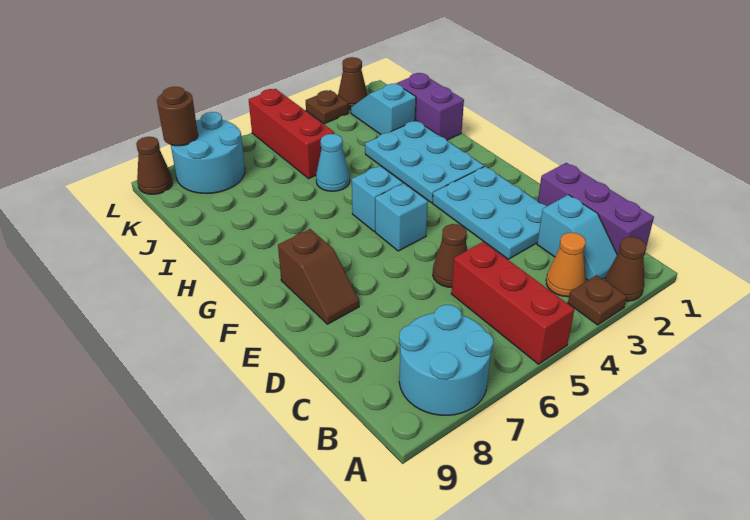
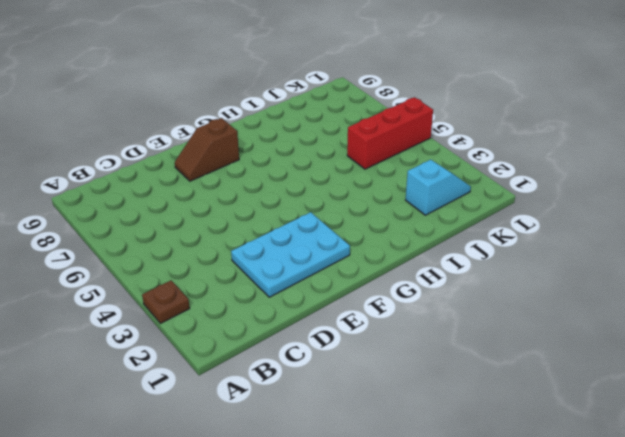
none -> brown 1x1 cone [605,237,646,301]
none -> red 1x3 brick [451,242,574,364]
none -> cyan 2x2 round brick [399,305,493,415]

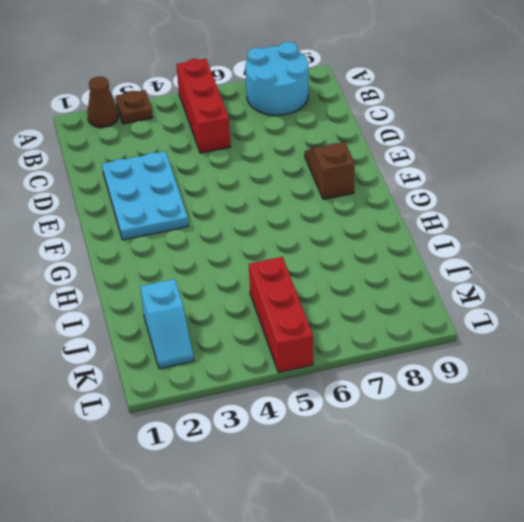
none -> purple 1x3 brick [538,163,654,254]
none -> cyan 1x2 slope [537,195,617,280]
none -> orange 1x1 cone [546,233,586,297]

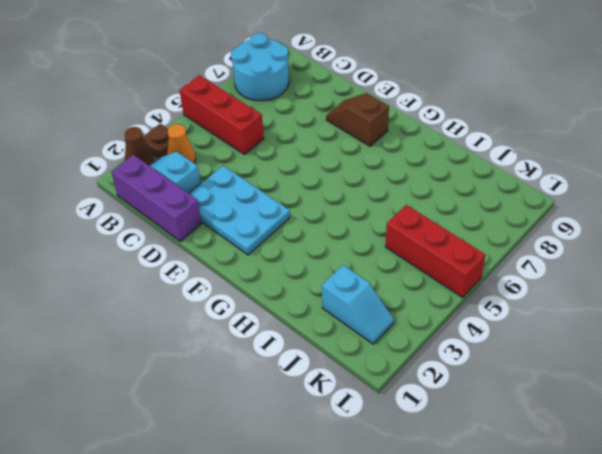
none -> brown 1x1 cone [433,224,467,287]
none -> cyan 1x1 brick [375,183,428,251]
none -> cyan 2x3 plate [365,120,484,203]

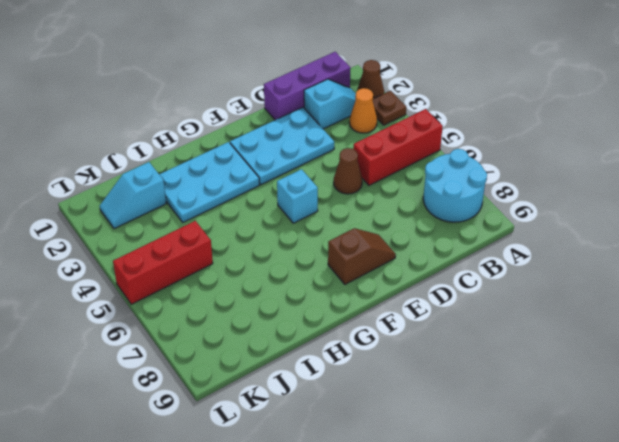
none -> cyan 1x1 brick [352,166,403,232]
none -> purple 1x2 brick [397,73,464,140]
none -> cyan 1x1 cone [316,134,350,191]

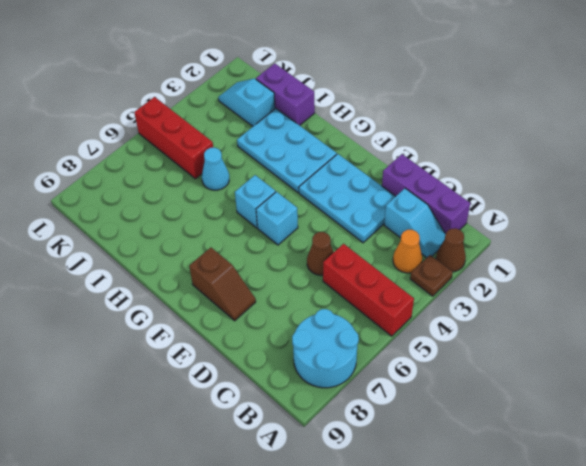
none -> cyan 2x2 round brick [171,112,245,193]
none -> brown 1x1 cone [338,57,368,109]
none -> brown 1x1 plate [306,90,349,124]

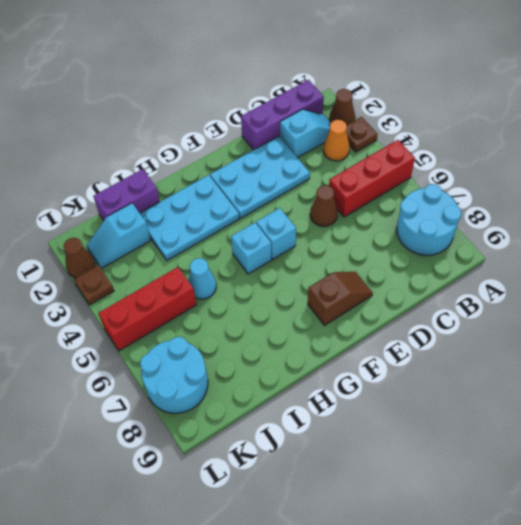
none -> brown 1x1 cone [136,137,173,194]
none -> brown 1x1 round brick [157,87,198,146]

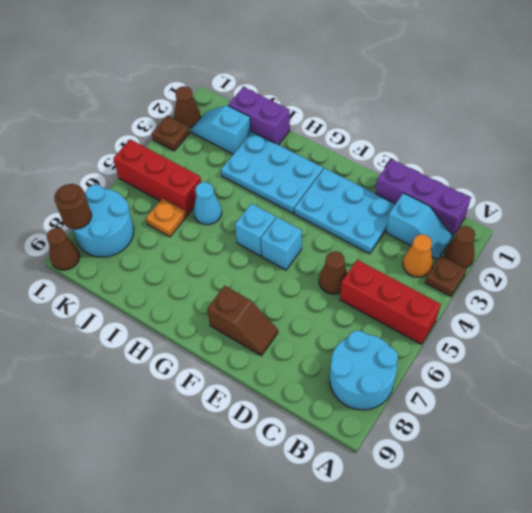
orange 1x1 plate [146,198,186,237] -> none

